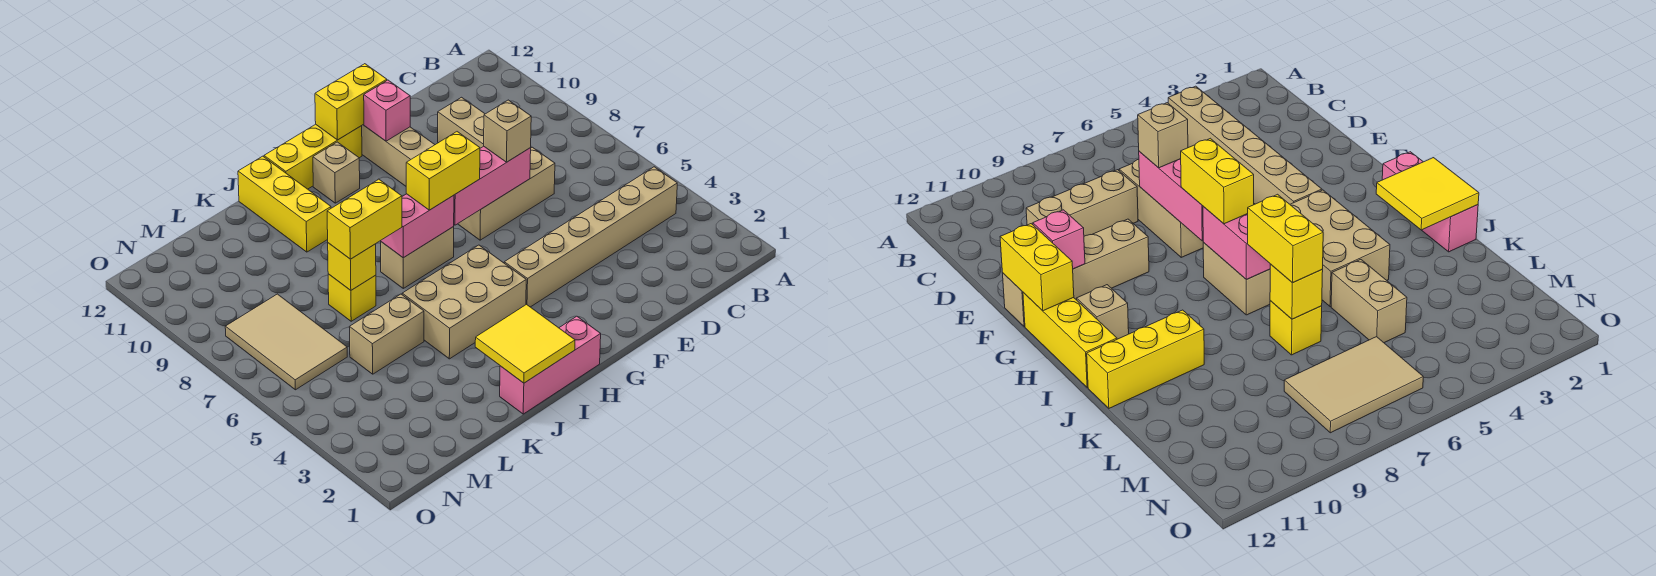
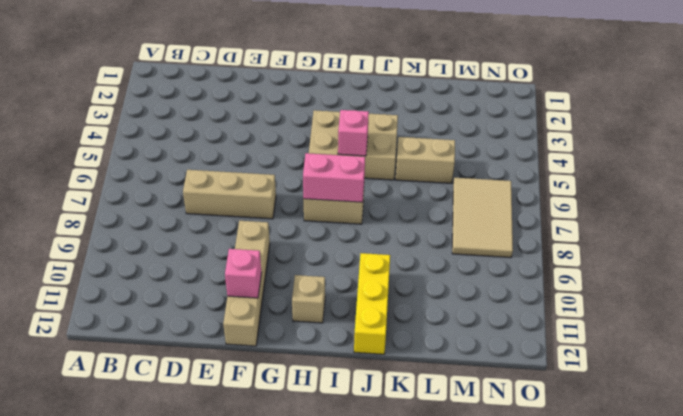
pink 1x1 brick [338,110,369,156] -> none
none -> tan 1x6 brick [504,167,677,307]
none -> tan 1x3 brick [438,97,531,148]
none -> yellow 1x3 brick [264,124,362,189]

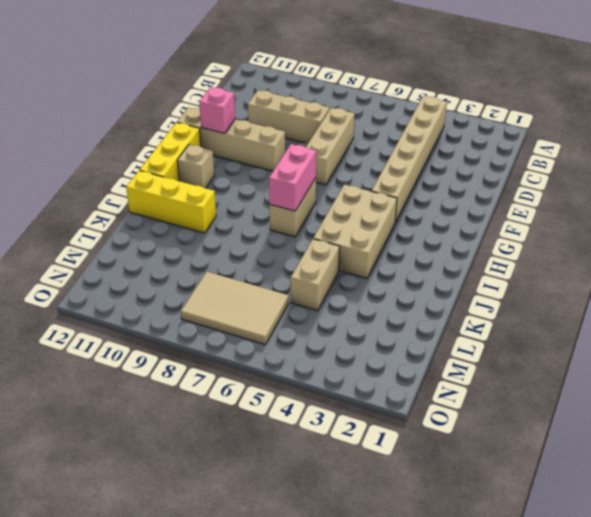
none -> pink 1x3 brick [500,316,601,414]
none -> yellow 1x1 brick [328,274,376,321]
none -> pink 1x3 brick [454,146,531,225]

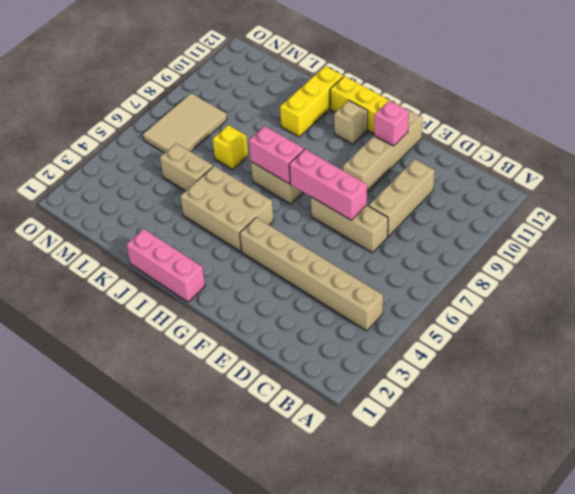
none -> yellow 1x2 brick [315,64,387,140]
none -> yellow 2x2 tile [475,305,575,383]
none -> yellow 1x1 brick [328,243,376,290]

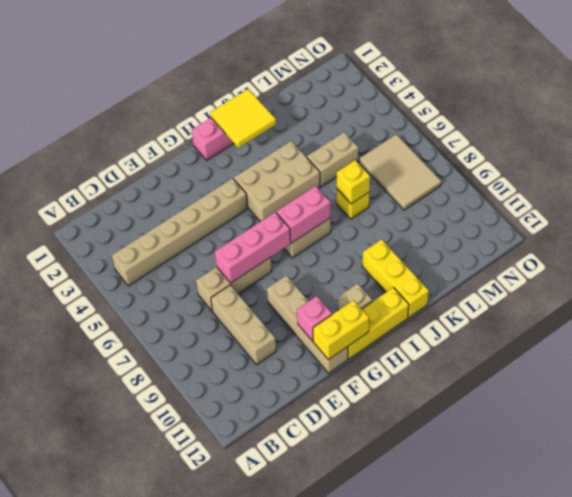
none -> tan 1x1 brick [484,100,531,162]
none -> yellow 1x2 brick [406,132,480,210]
none -> yellow 1x2 brick [327,179,402,259]

